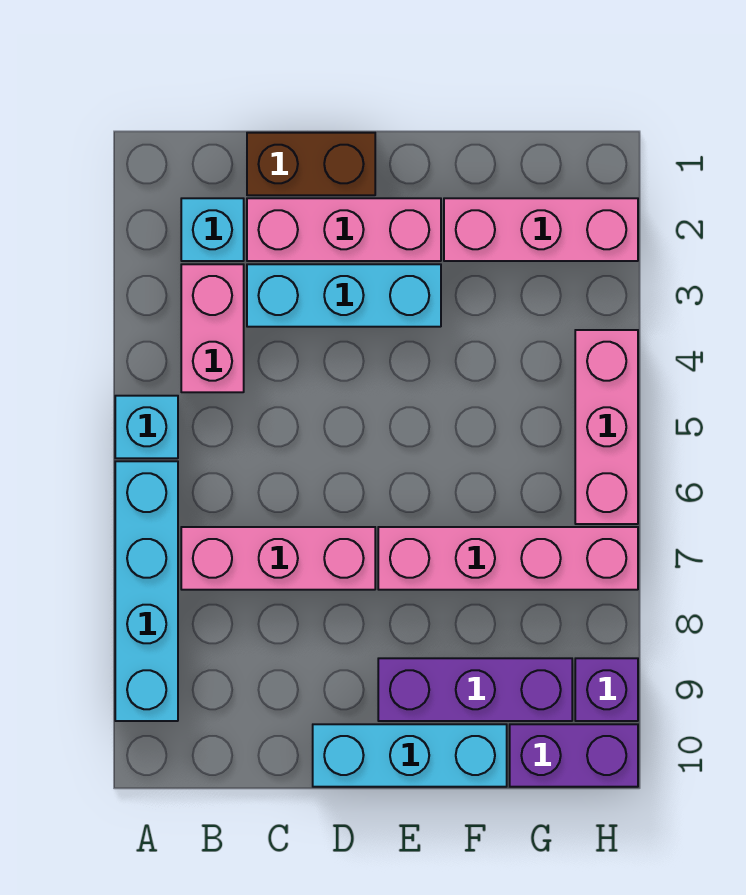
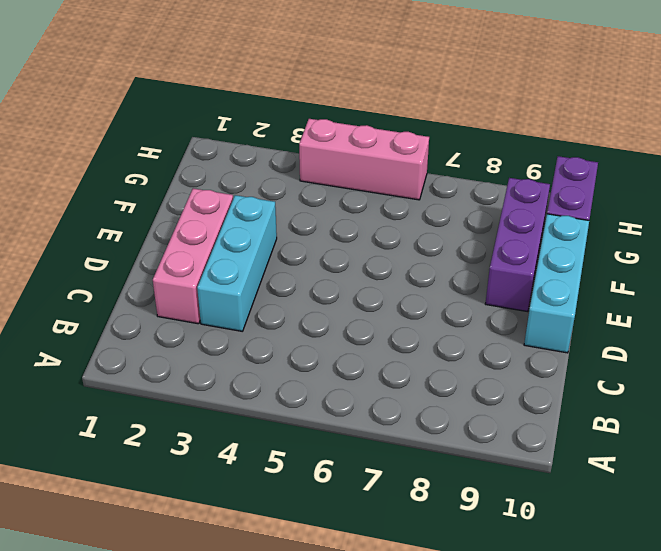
none -> cyan 1x1 brick [115,396,178,458]
none -> cyan 1x4 brick [115,461,178,721]
none -> cyan 1x1 brick [181,198,244,261]

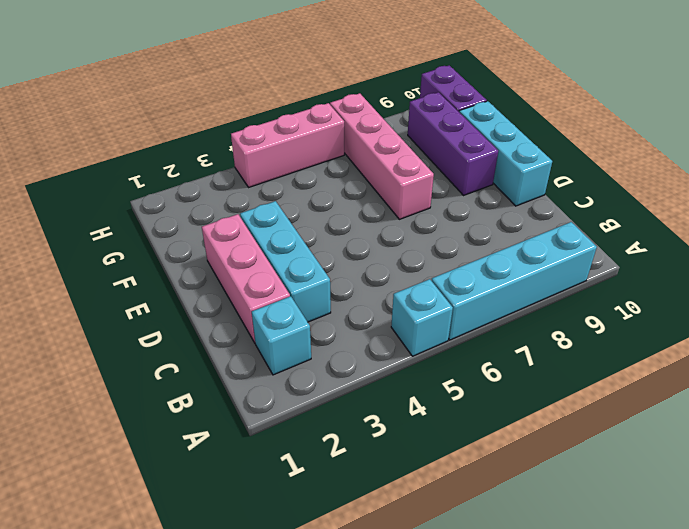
none -> pink 1x2 brick [181,264,244,392]
none -> pink 1x3 brick [181,527,375,590]
none -> brown 1x2 brick [247,133,375,195]

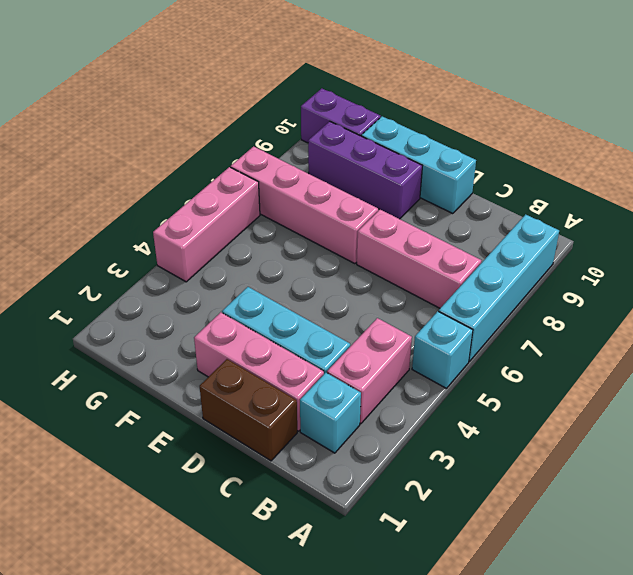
none -> pink 1x3 brick [444,198,638,261]
none -> purple 1x1 brick [575,658,638,721]

